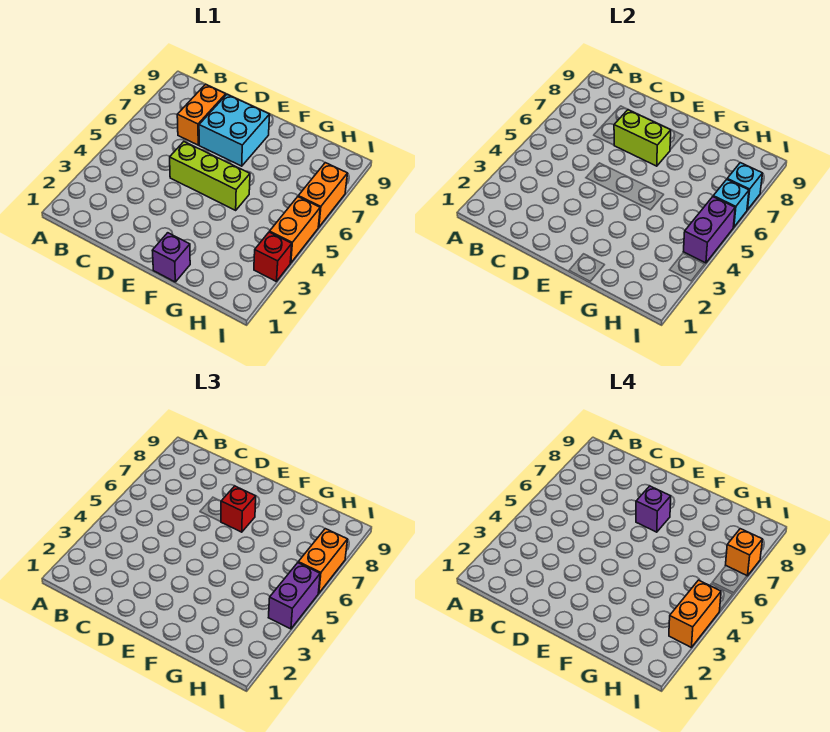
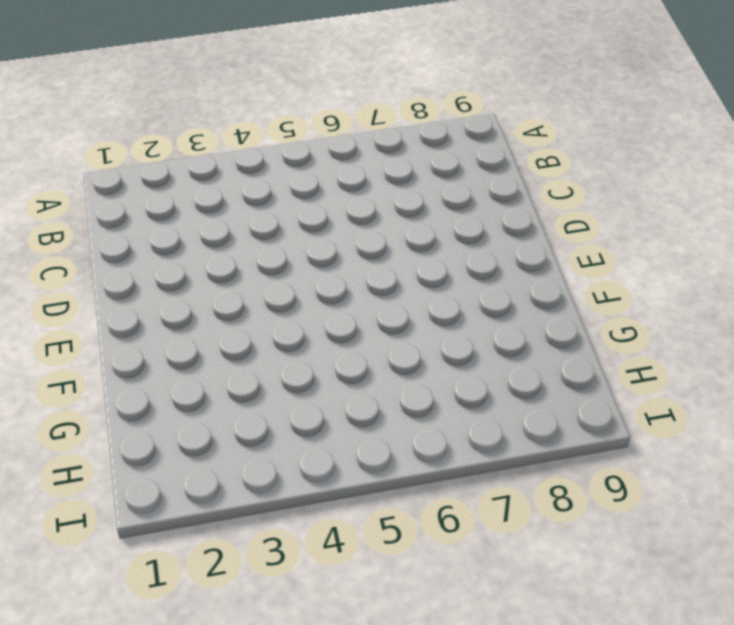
none -> orange 1x2 brick [177,85,226,145]
none -> lime 1x3 brick [170,142,250,210]
none -> cyan 2x2 brick [199,95,270,166]

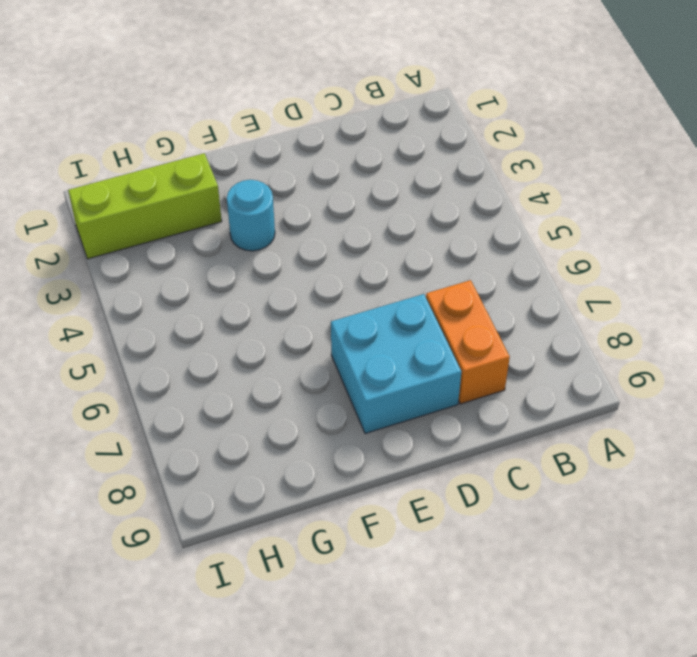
cyan 1x1 round brick [227,180,275,251] -> none
lime 1x3 brick [68,153,222,259] -> lime 1x3 brick moved to [170,142,250,210]
none -> purple 1x1 brick [152,233,190,282]
none -> red 1x1 brick [254,232,292,281]
none -> orange 1x2 brick [270,197,320,263]

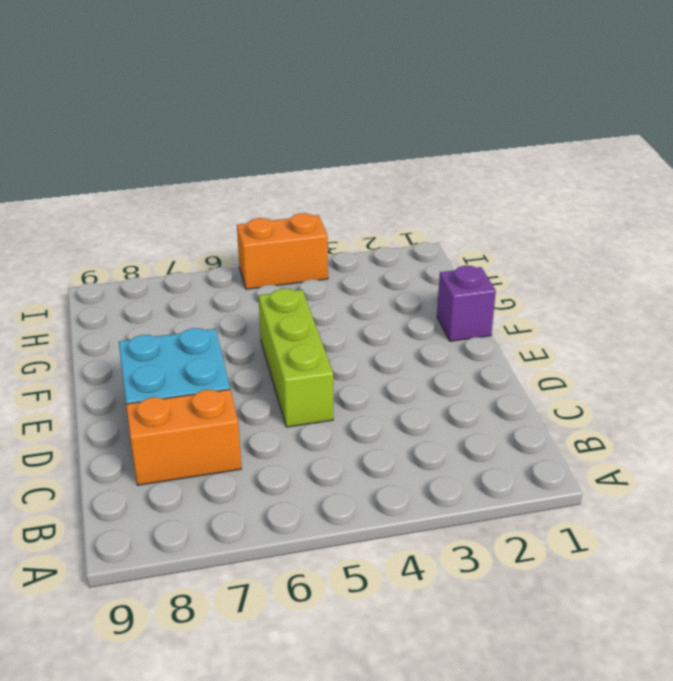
none -> red 1x1 brick [254,232,292,281]
none -> orange 1x2 brick [298,163,348,227]
none -> lime 1x2 brick [614,110,671,166]

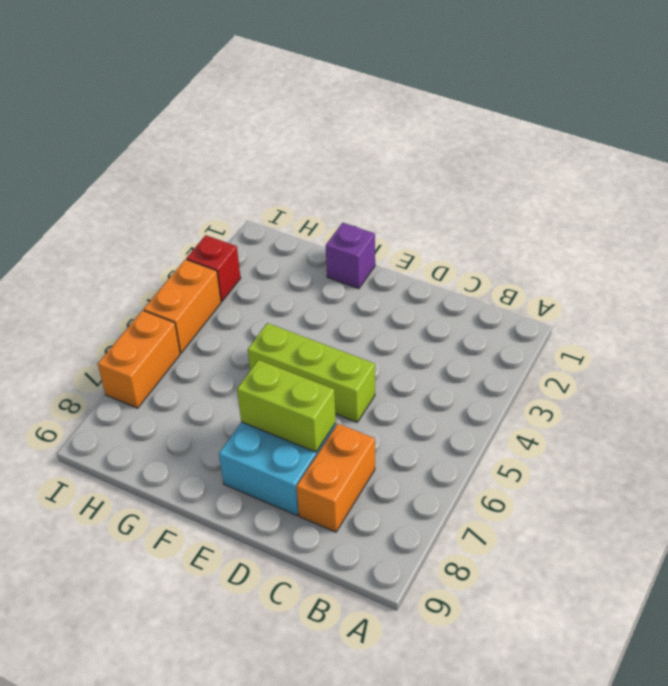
none -> purple 1x2 brick [683,197,735,263]
none -> cyan 1x1 brick [713,179,749,227]
none -> cyan 1x1 brick [727,163,763,210]

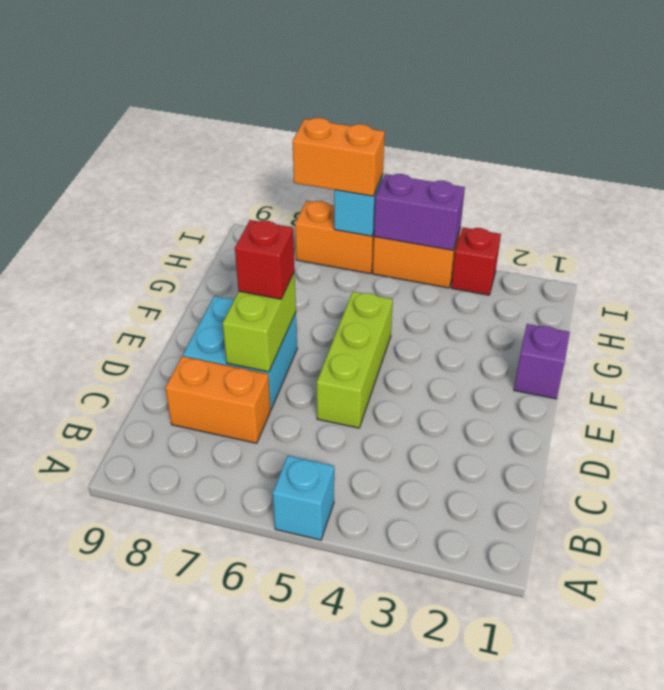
cyan 1x1 brick [273,456,334,540] -> cyan 1x1 brick moved to [727,163,763,210]
none -> purple 1x2 brick [268,563,320,629]
none -> purple 1x1 brick [636,486,671,532]
none -> orange 1x2 brick [669,580,721,647]

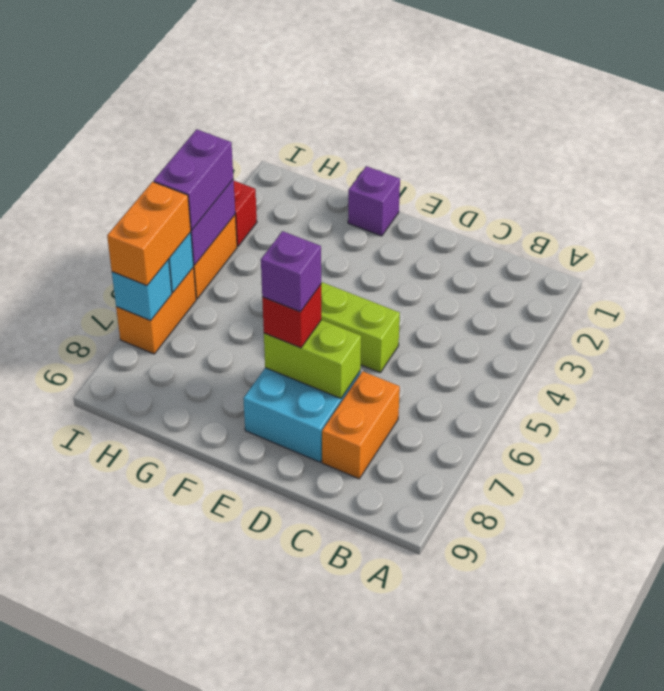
none -> orange 1x2 brick [669,580,721,647]
none -> orange 1x1 brick [726,529,763,576]

